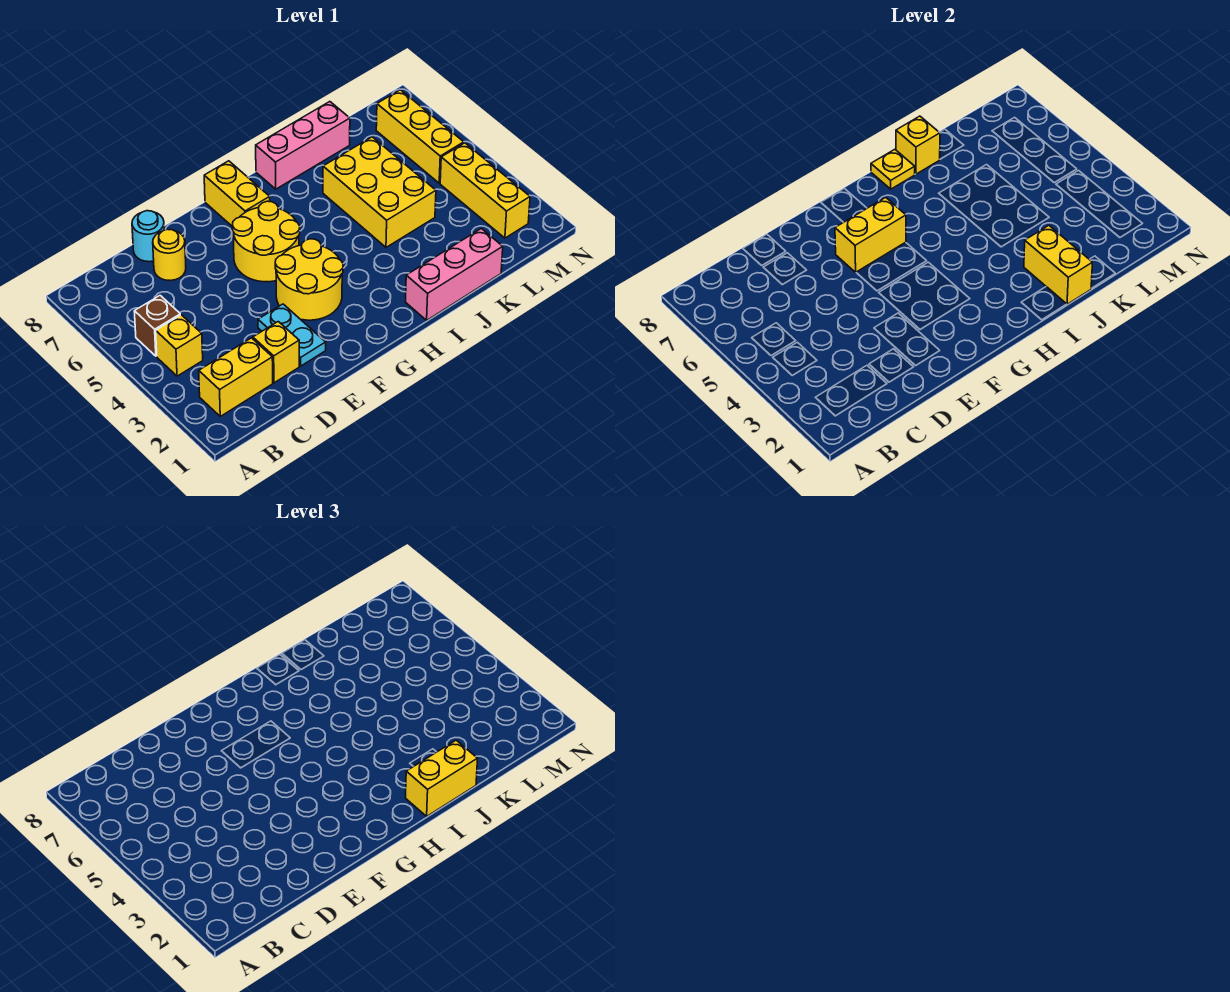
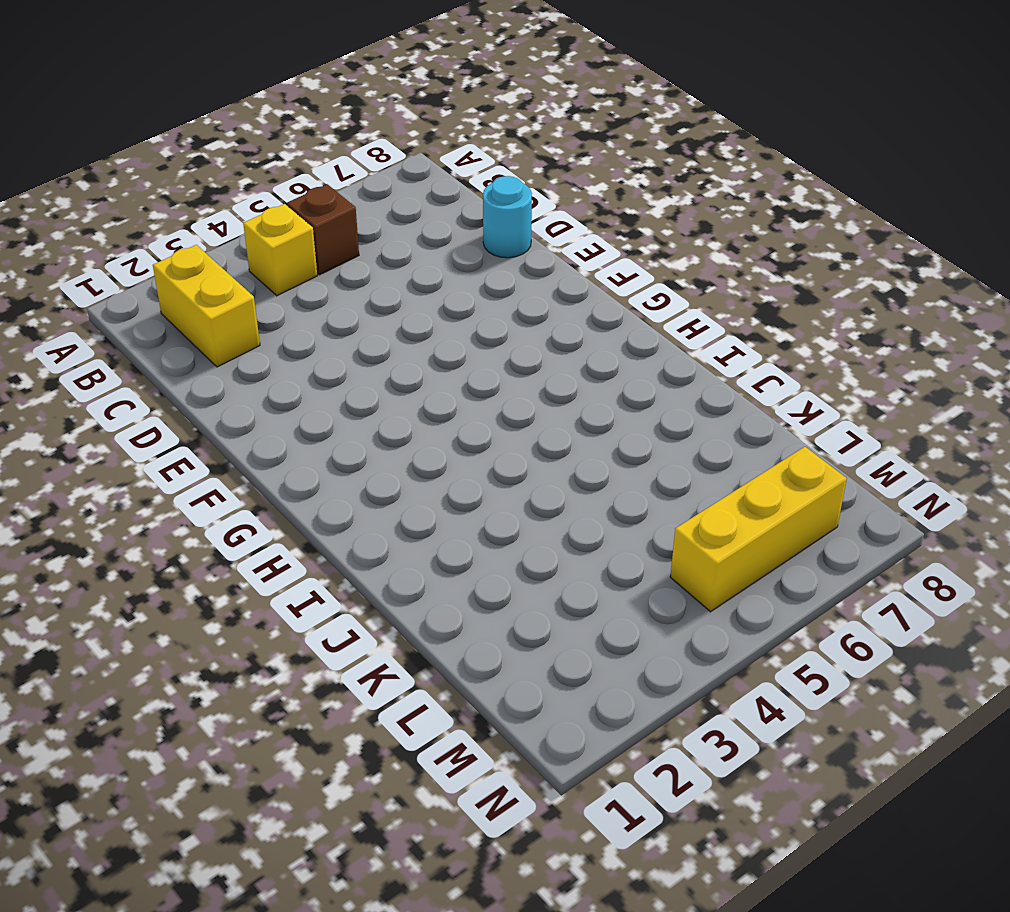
none -> yellow 1x1 brick [253,322,299,383]
none -> yellow 1x1 round brick [153,229,186,281]
none -> cyan 1x2 plate [258,304,326,366]

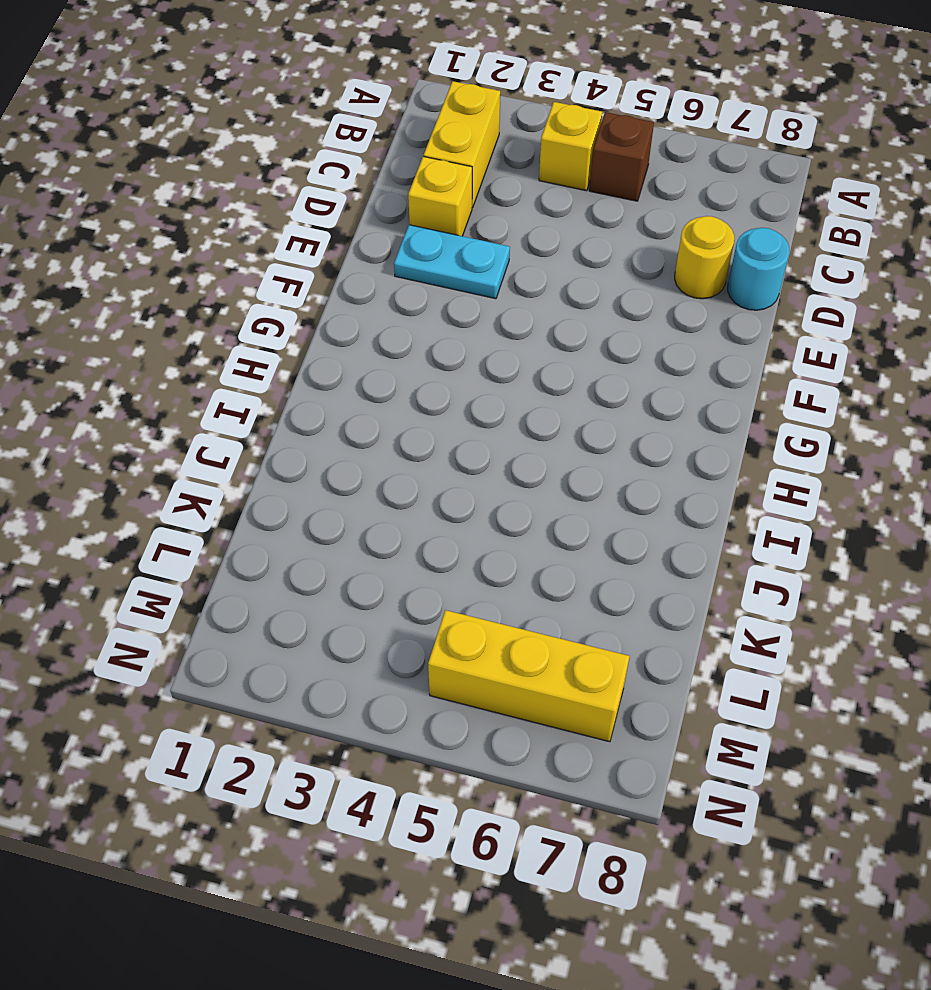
none -> yellow 2x2 round brick [275,239,343,320]
none -> yellow 2x2 round brick [232,201,300,282]
none -> yellow 1x2 brick [204,161,270,226]

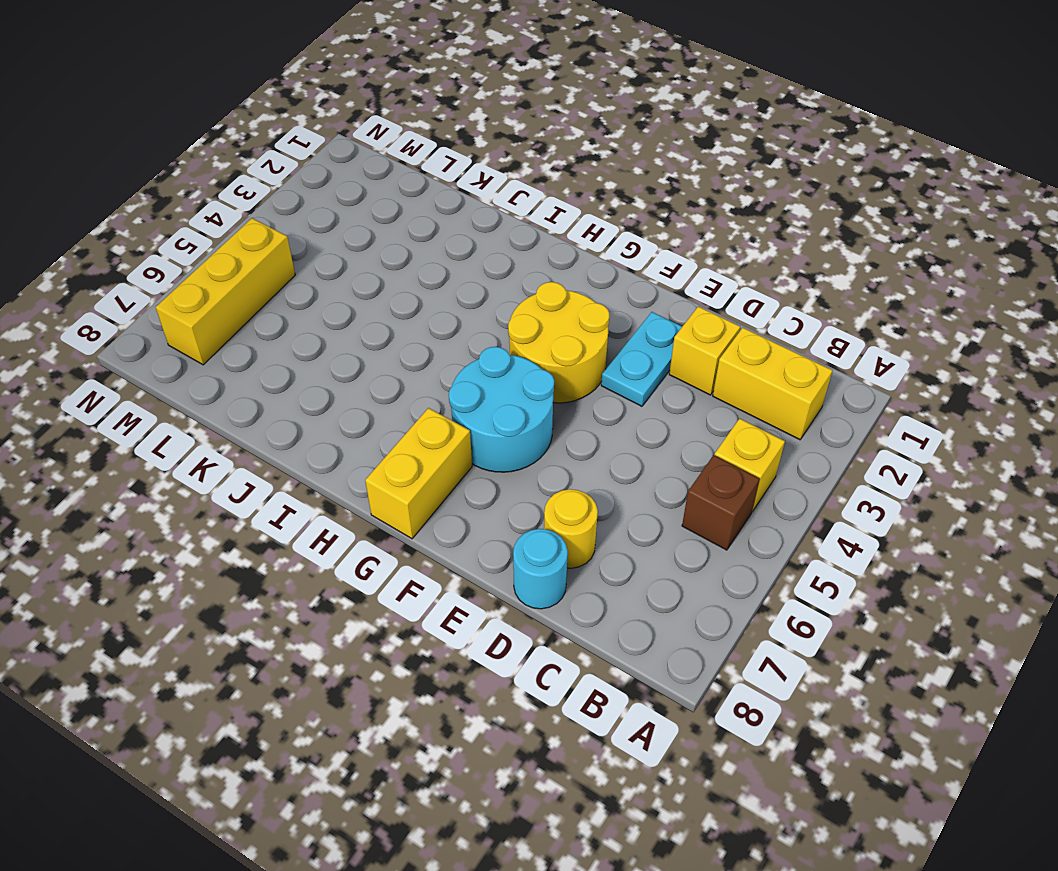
cyan 2x2 round brick [449,347,554,472] -> yellow 2x2 round brick [232,201,300,282]
none -> pink 1x3 brick [406,229,503,320]
none -> pink 1x3 brick [256,102,350,189]
none -> yellow 2x3 brick [323,137,436,247]

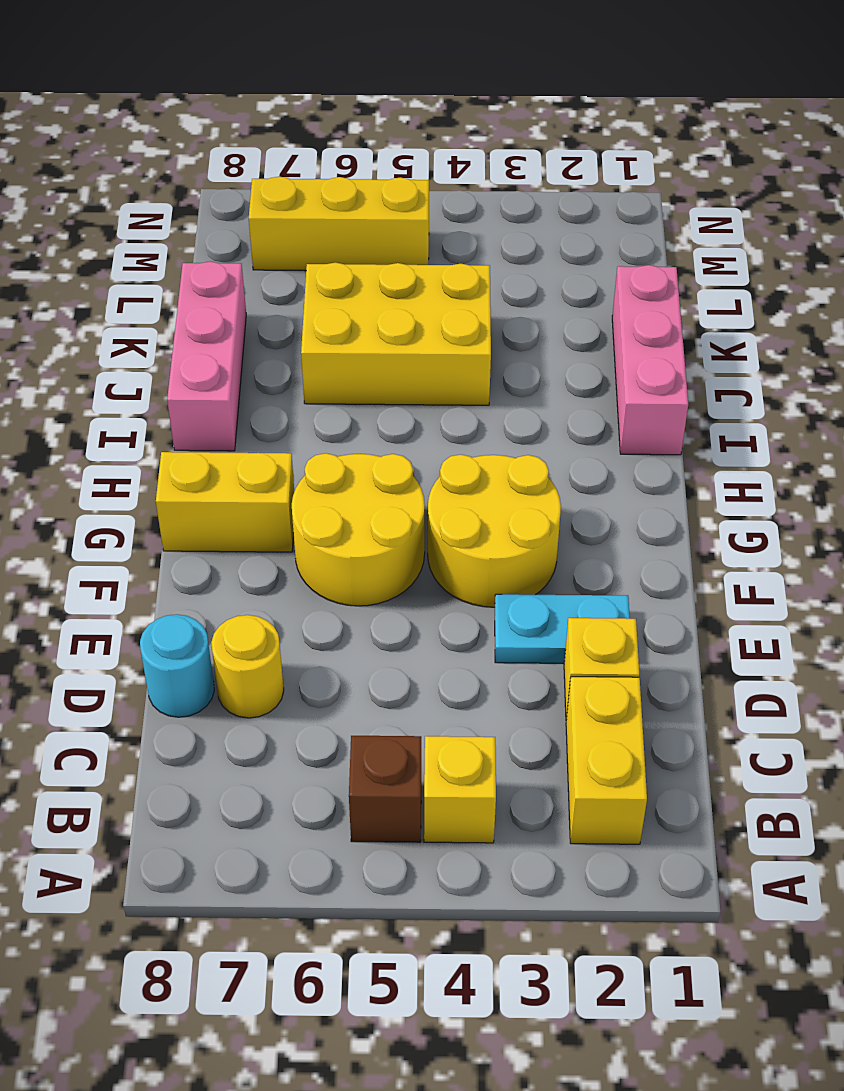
none -> yellow 1x3 brick [440,143,530,238]
none -> yellow 1x2 brick [835,197,906,272]
none -> yellow 1x1 plate [871,149,915,189]

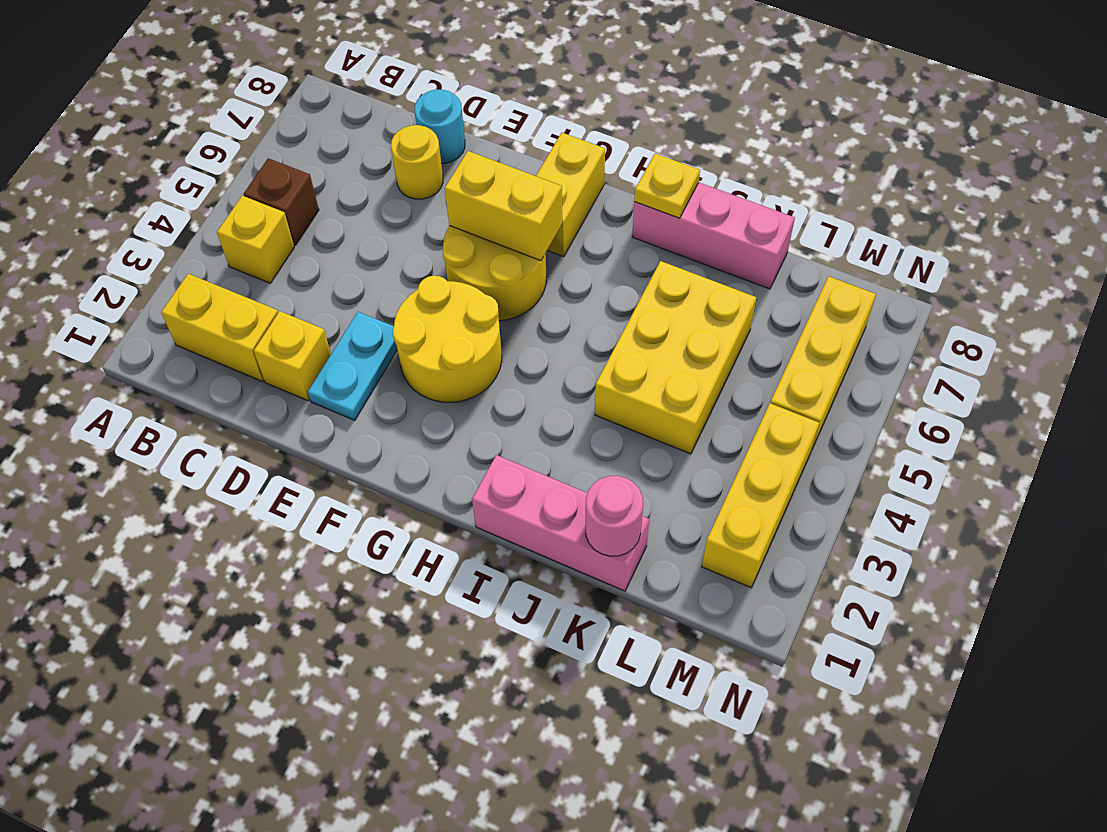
pink 1x1 round brick [586,476,643,556] -> none
none -> yellow 1x2 brick [1024,225,1093,304]
none -> yellow 1x1 brick [896,116,940,174]
none -> yellow 1x2 brick [406,740,478,816]

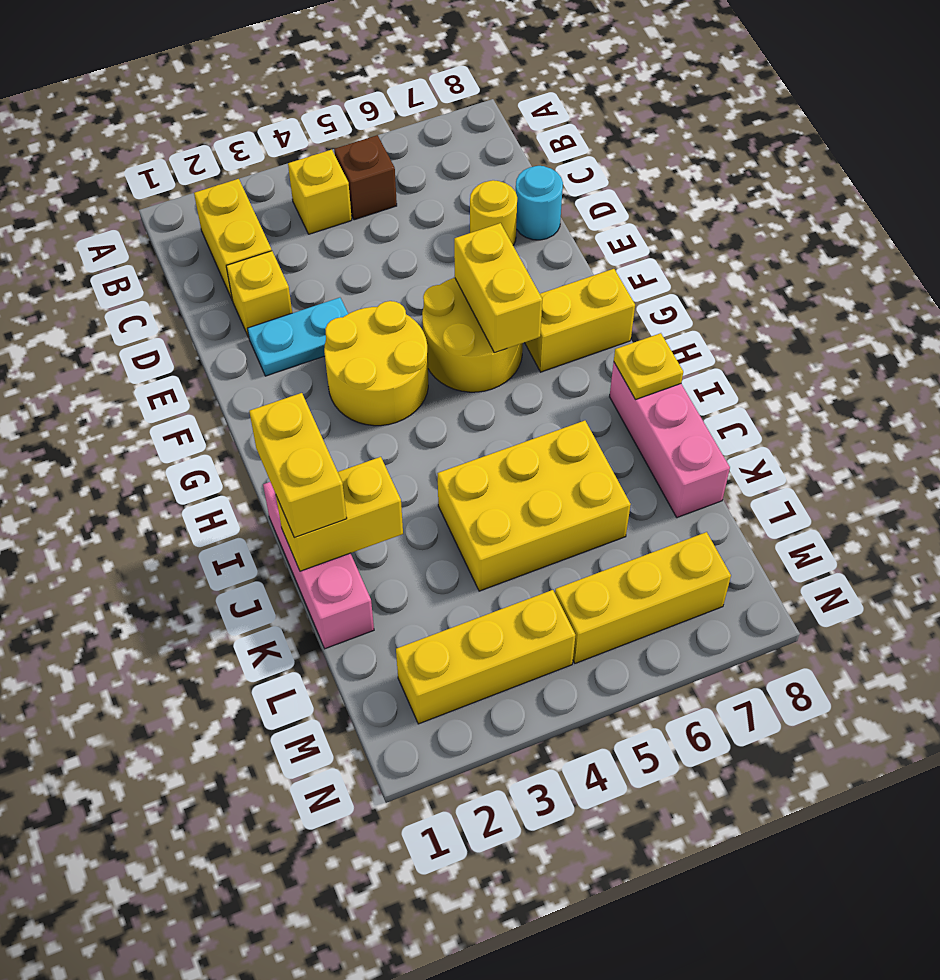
none -> yellow 1x1 brick [896,116,940,174]

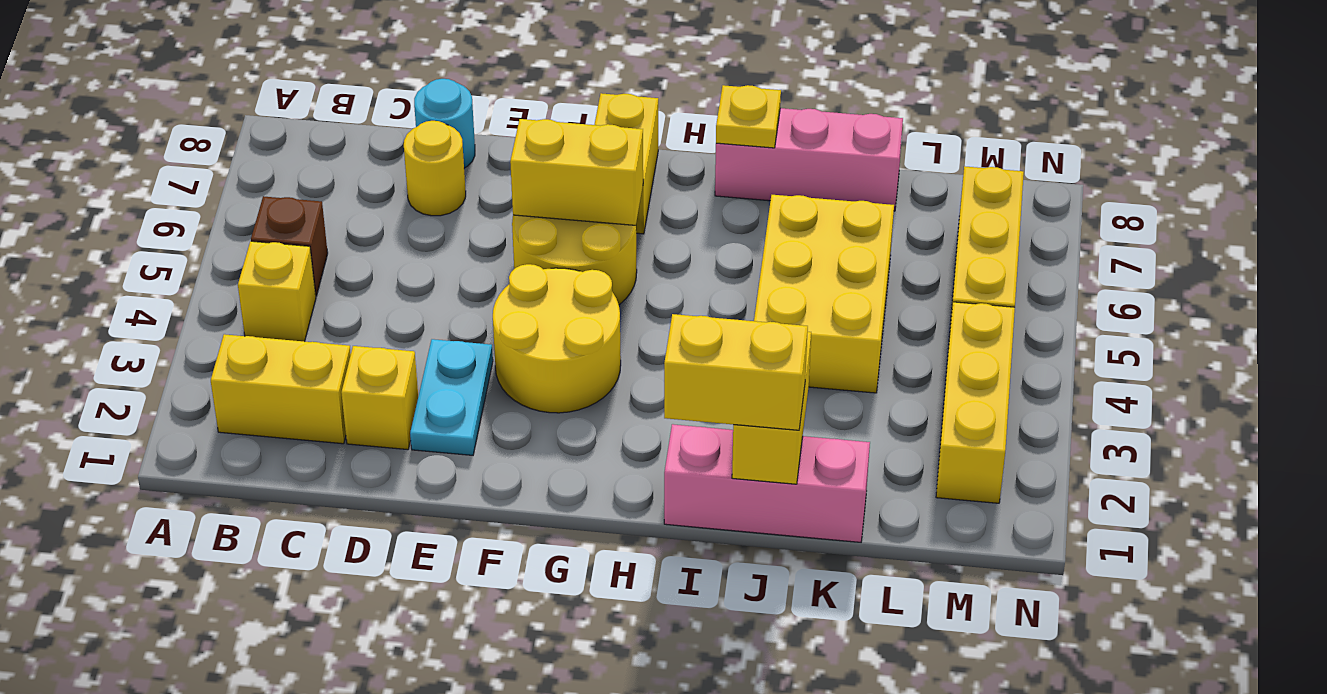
none -> yellow 1x1 brick [896,116,940,174]

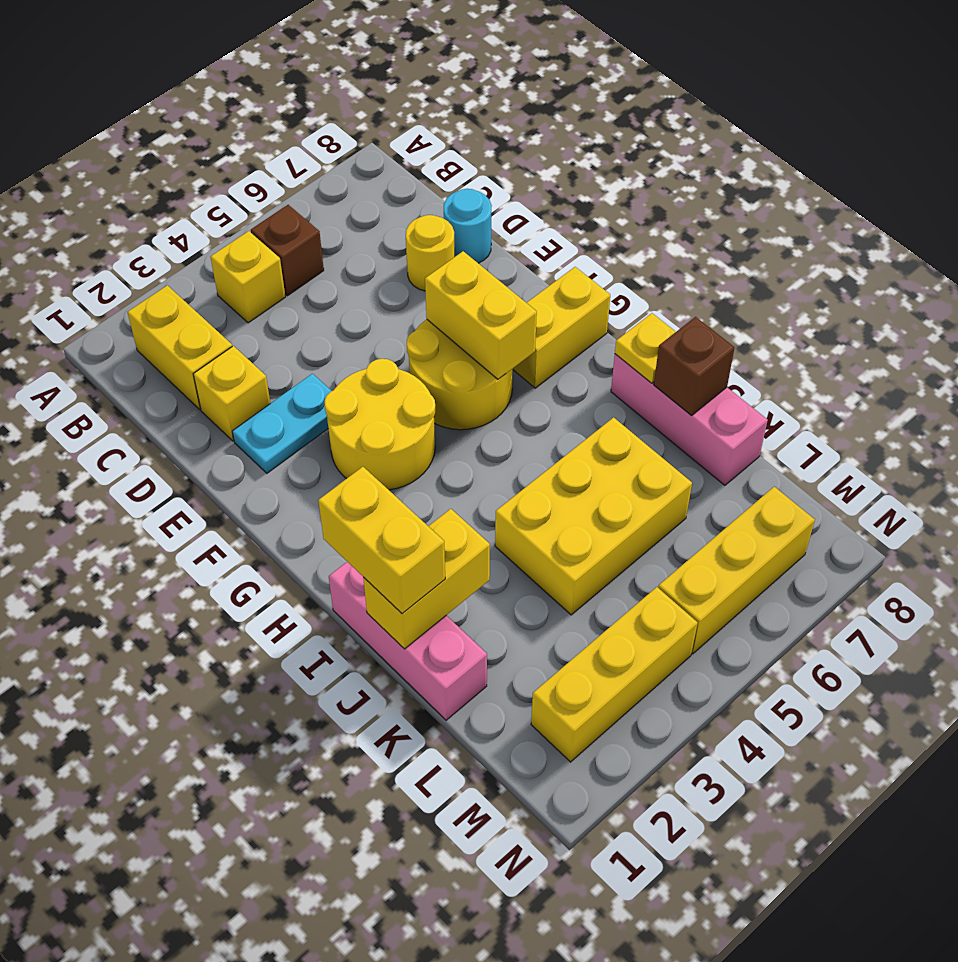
brown 1x1 brick [654,317,735,415] -> yellow 1x1 brick [896,116,940,174]

